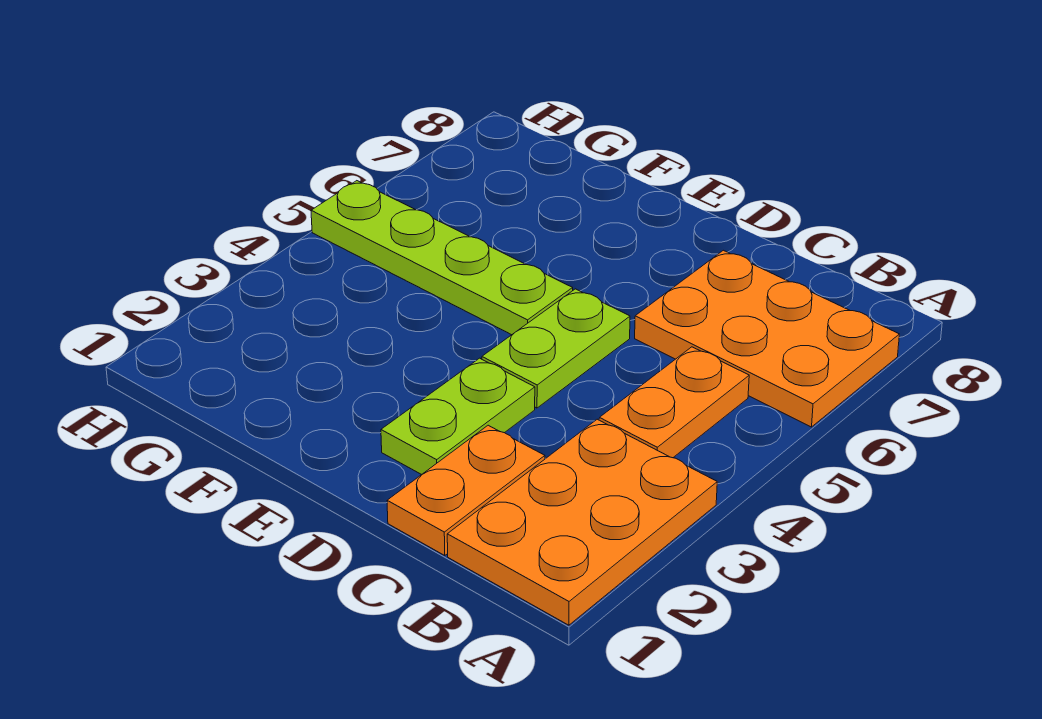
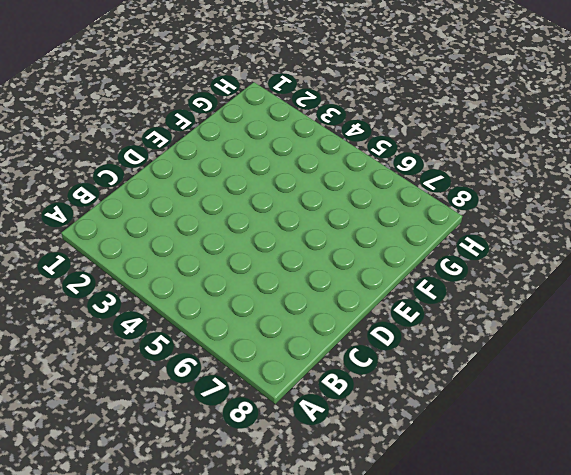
none -> orange 2x3 plate [447,419,717,625]
none -> orange 2x3 plate [635,250,899,427]

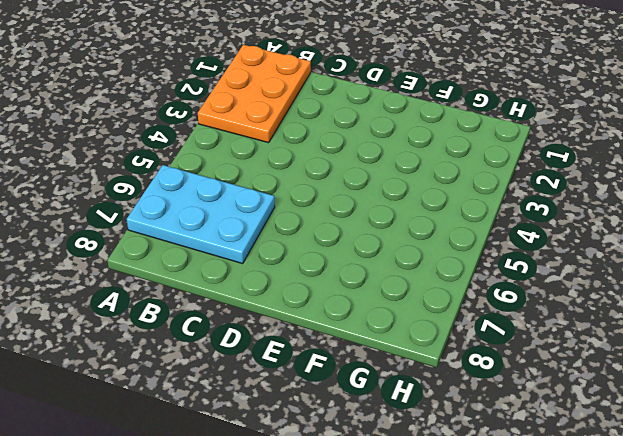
cyan 2x3 plate [127,165,275,264] -> orange 2x3 plate [635,250,899,427]
none -> orange 1x2 plate [599,347,749,458]
none -> orange 1x2 plate [387,425,545,556]

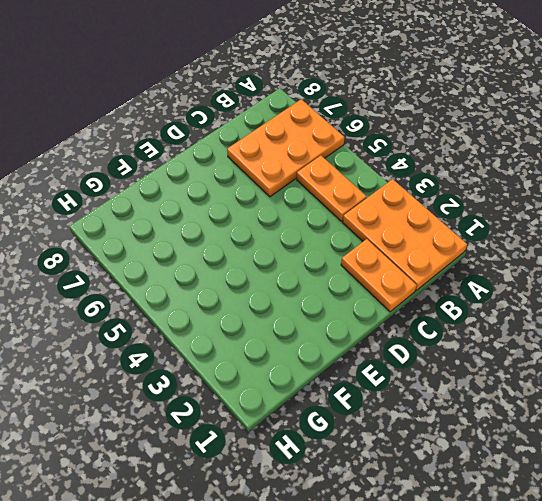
none -> lime 1x2 plate [381,358,535,475]
none -> lime 1x2 plate [482,289,630,408]

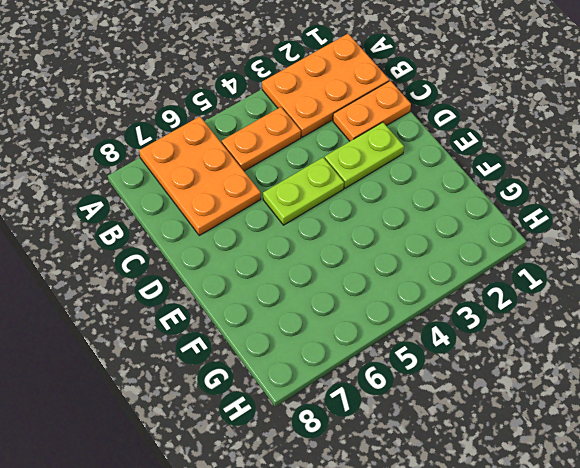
none -> lime 1x4 plate [311,181,573,335]

